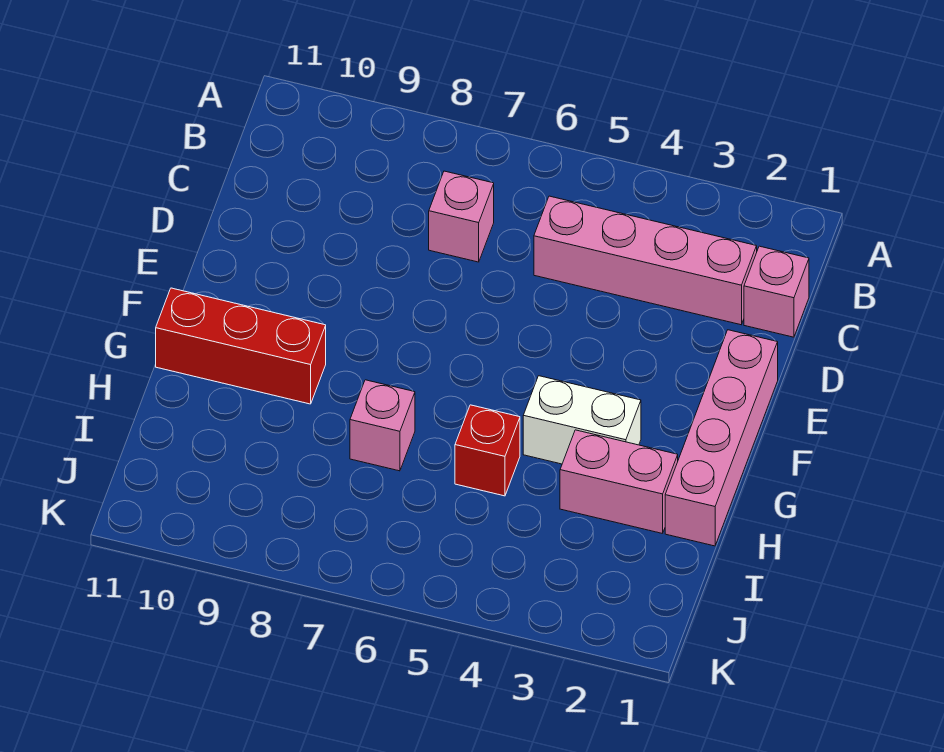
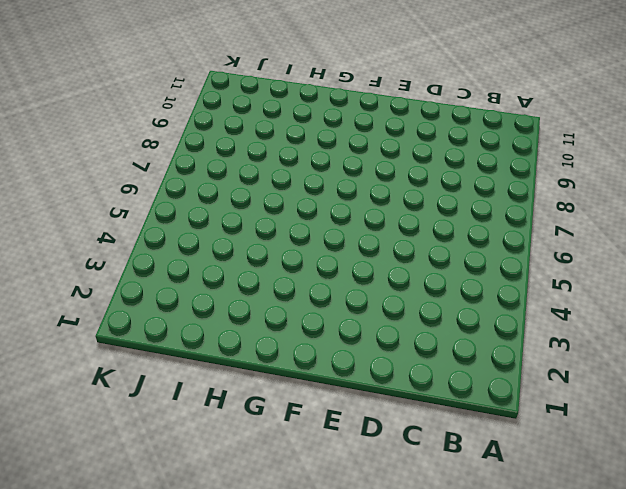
none -> pink 1x1 brick [744,246,809,337]
none -> pink 1x4 brick [534,196,757,325]

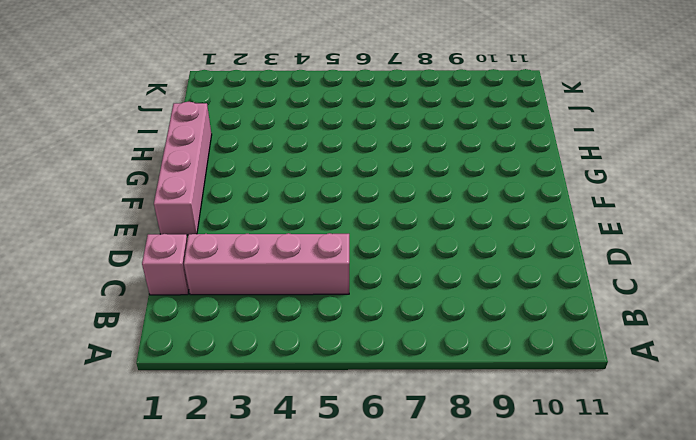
none -> pink 1x1 brick [429,171,494,262]
none -> white 1x2 brick [523,376,641,464]

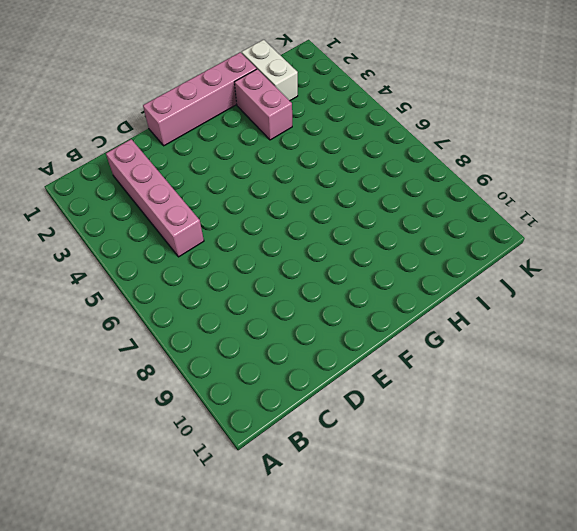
white 1x2 brick [242,40,298,101] -> white 1x2 brick moved to [523,376,641,464]
none -> pink 1x1 brick [744,246,809,337]
none -> pink 1x1 brick [429,171,494,262]

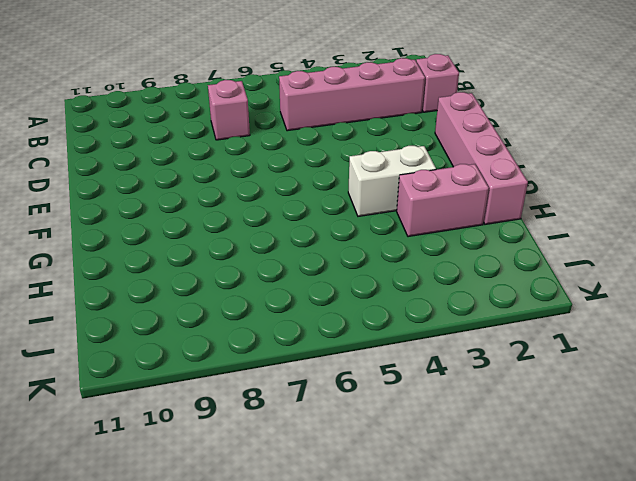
none -> red 1x3 brick [156,288,326,404]
none -> red 1x1 brick [455,405,520,496]

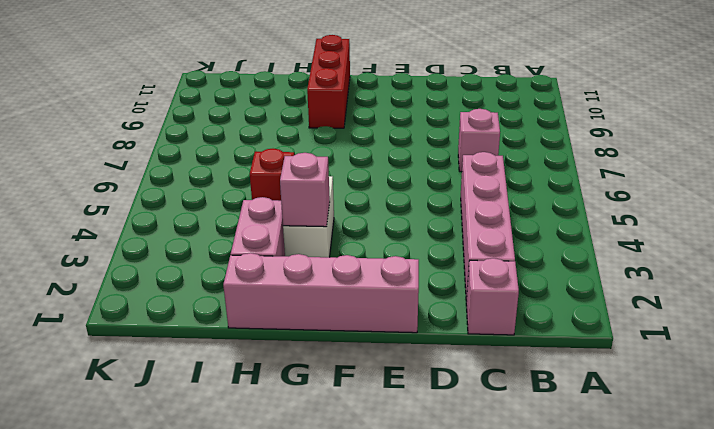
pink 1x1 brick [280,153,330,227] -> pink 1x1 brick moved to [350,380,415,471]

